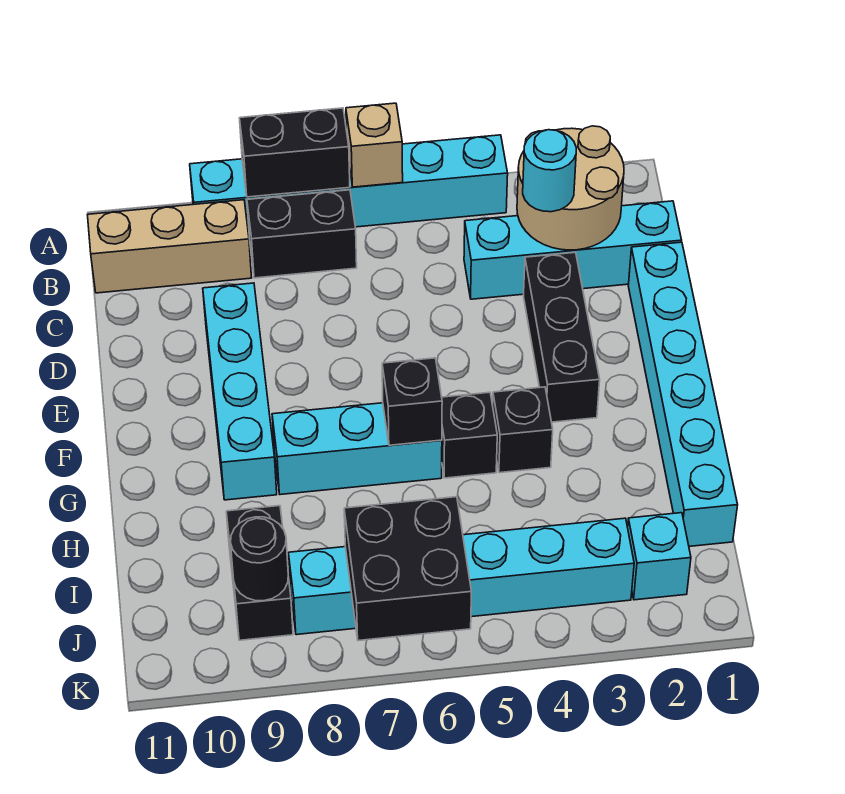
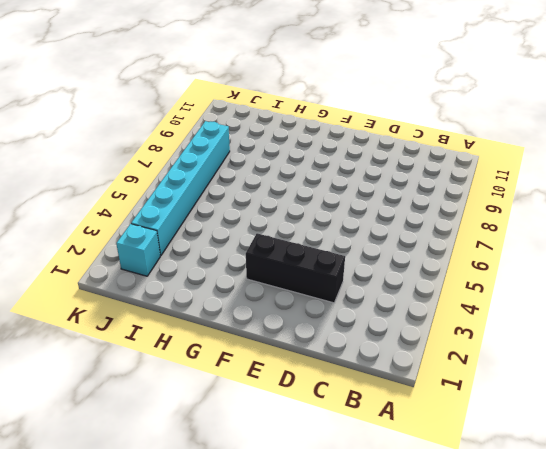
none -> cyan 1x6 brick [190,135,508,235]
none -> black 1x2 brick [247,190,357,278]
none -> tan 1x3 brick [88,200,252,293]

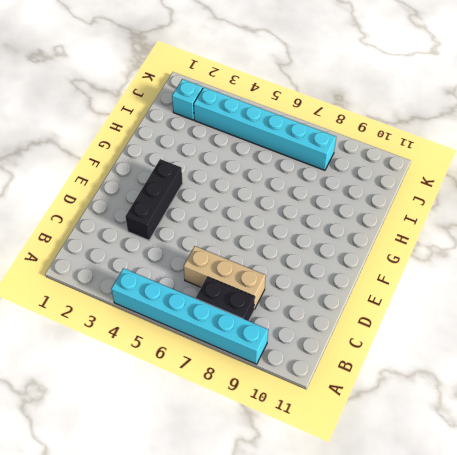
tan 1x3 brick [184,246,266,309] -> tan 1x3 brick moved to [88,200,252,293]
none -> cyan 1x4 brick [464,201,682,299]
none -> cyan 1x6 brick [628,242,738,546]
none -> cyan 1x4 brick [203,283,277,500]

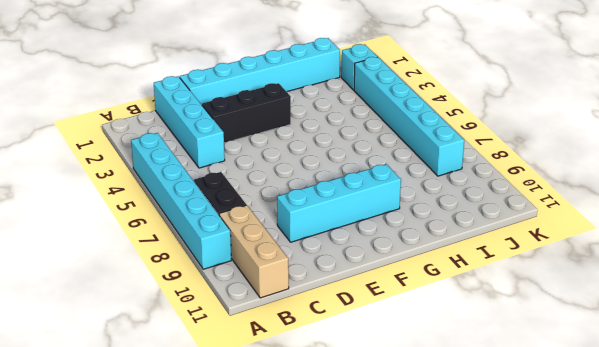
none -> black 1x1 brick [493,387,553,473]
none -> black 1x1 brick [442,392,497,478]
none -> cyan 1x3 brick [272,403,442,495]

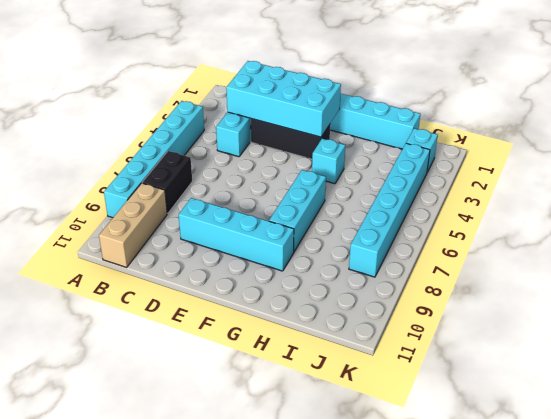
cyan 2x4 brick [226,61,341,137] -> tan 2x2 round brick [517,126,624,250]
cyan 1x1 brick [312,139,345,184] -> black 1x1 brick [493,387,553,473]
none -> black 1x1 brick [442,392,497,478]
none -> black 1x2 brick [226,506,293,640]
none -> tan 1x1 brick [346,103,403,187]

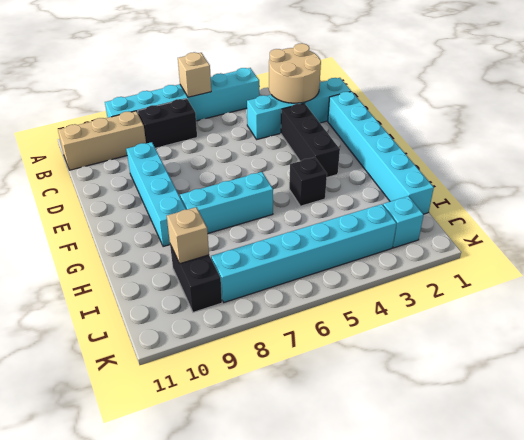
tan 1x1 brick [167,207,209,264] -> none
none -> black 1x1 brick [442,392,497,478]
none -> black 1x2 brick [240,108,350,197]
none -> black 1x1 brick [382,358,442,445]

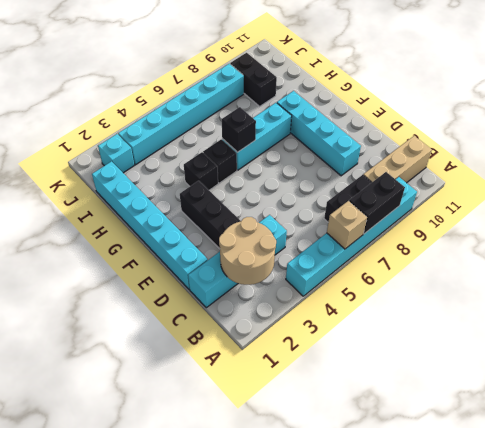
none -> black 2x2 brick [344,497,471,641]
none -> black 1x1 round brick [231,517,288,601]
none -> cyan 1x1 round brick [523,130,576,212]

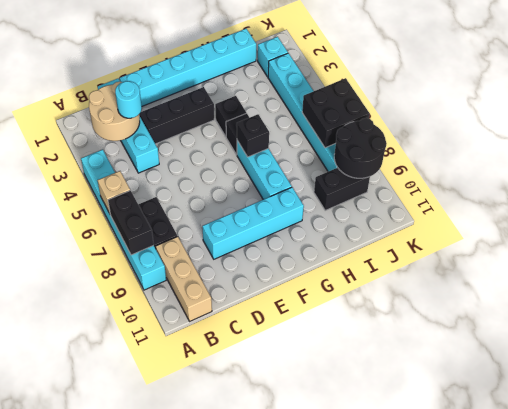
black 2x2 round brick [334,118,387,178] -> black 1x1 round brick [231,517,288,601]

